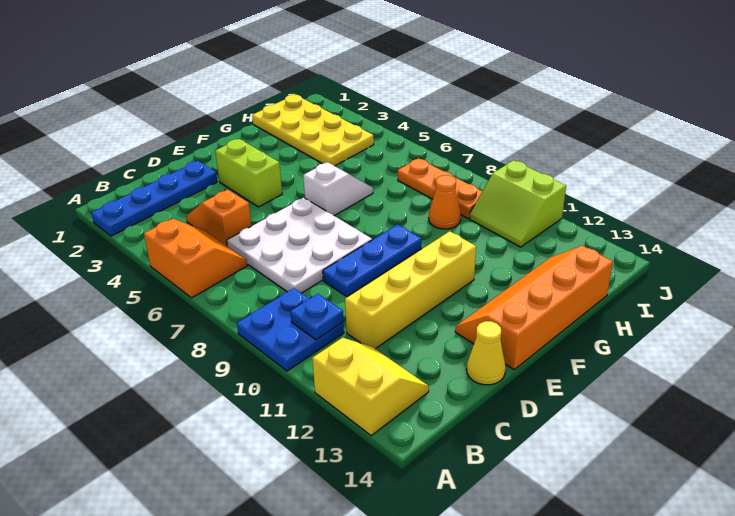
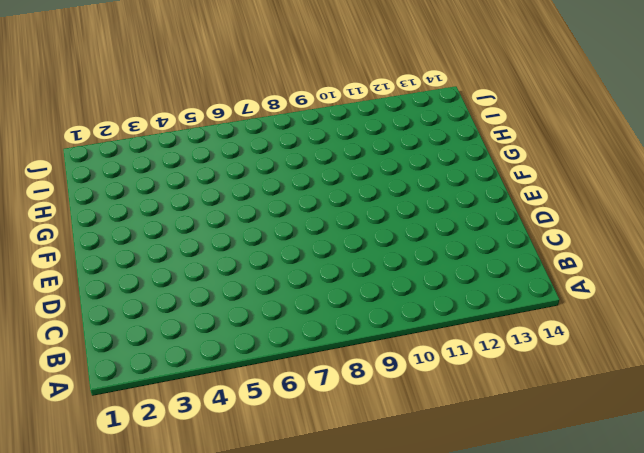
none -> blue 1x4 plate [91,161,217,236]
none -> orange 2x2 slope [144,219,247,298]
none -> blue 2x2 plate [237,288,344,371]

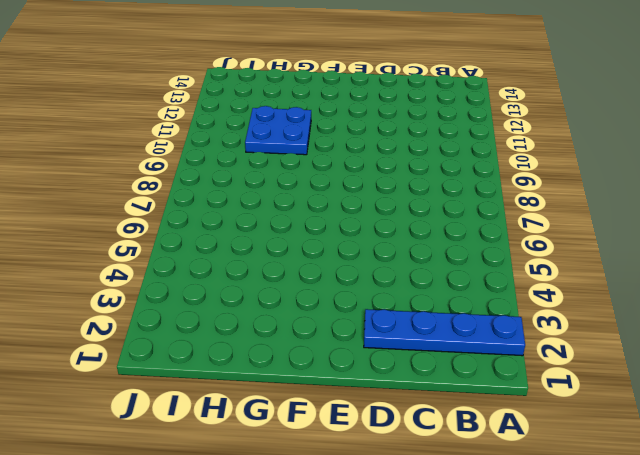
blue 2x2 plate [245,106,311,155] -> blue 2x2 plate moved to [237,288,344,371]
none -> orange 2x2 slope [144,219,247,298]
none -> yellow 2x2 slope [312,338,429,436]
none -> orange 1x2 slope [186,190,251,246]

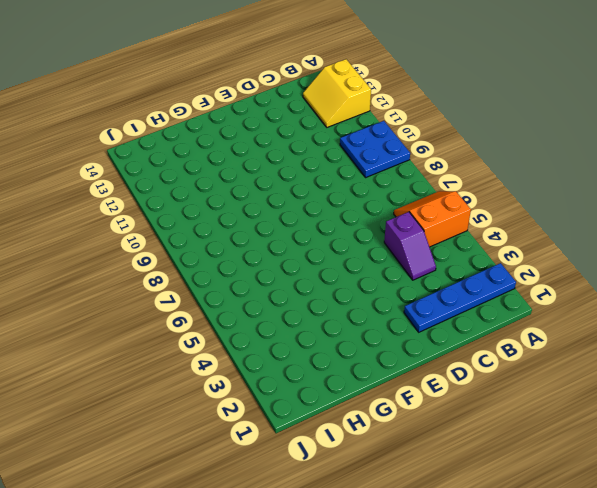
orange 2x2 slope [394,191,471,247] -> orange 2x2 slope turned to [144,219,247,298]
purple 1x2 slope [384,212,436,280] -> orange 1x2 slope [186,190,251,246]
none -> white 3x3 plate [227,198,372,293]
none -> yellow 1x4 brick [345,231,476,349]
none -> blue 1x3 plate [323,225,421,297]

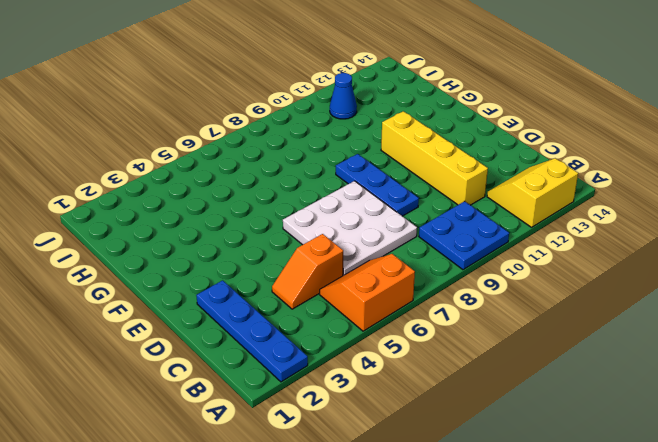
blue 1x1 cone [330,73,357,119] -> lime 2x2 slope [469,160,566,247]
none -> yellow 1x1 cone [467,321,506,385]
none -> lime 1x2 brick [215,139,282,207]
none -> orange 2x4 slope [455,246,613,370]

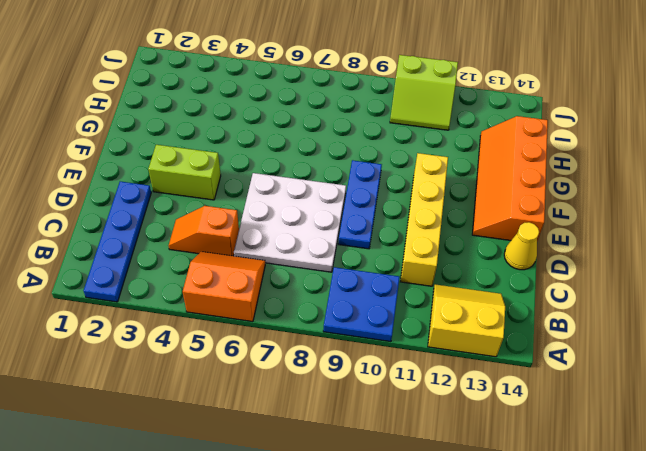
none -> white 1x2 slope [303,162,373,216]
none -> yellow 2x4 plate [252,95,374,166]
none -> orange 1x1 cone [429,175,461,229]

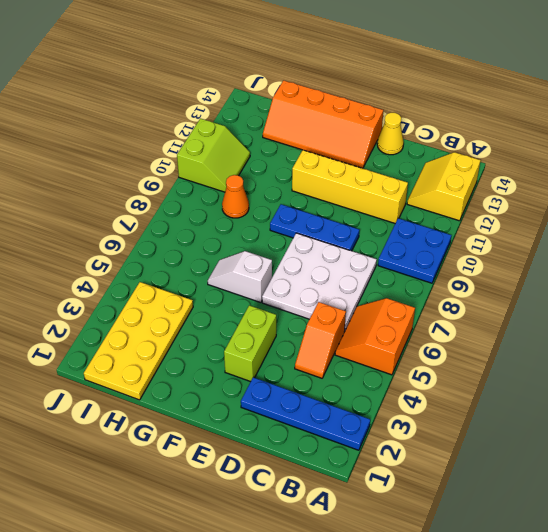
none -> orange 1x3 plate [398,158,482,218]
none -> blue 1x1 plate [290,294,343,340]

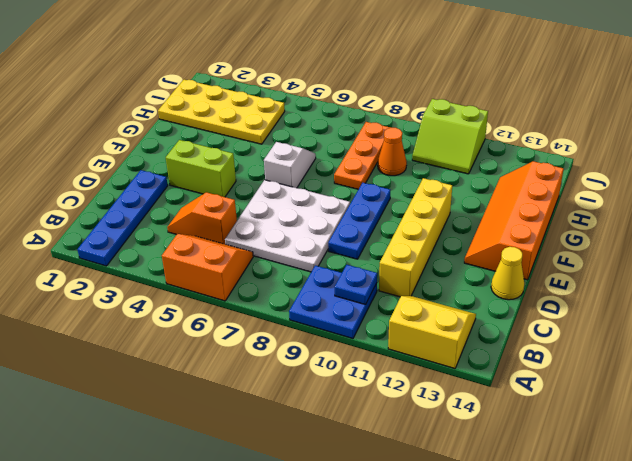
orange 1x3 plate [334,122,391,189] -> orange 1x3 plate turned to [398,158,482,218]

